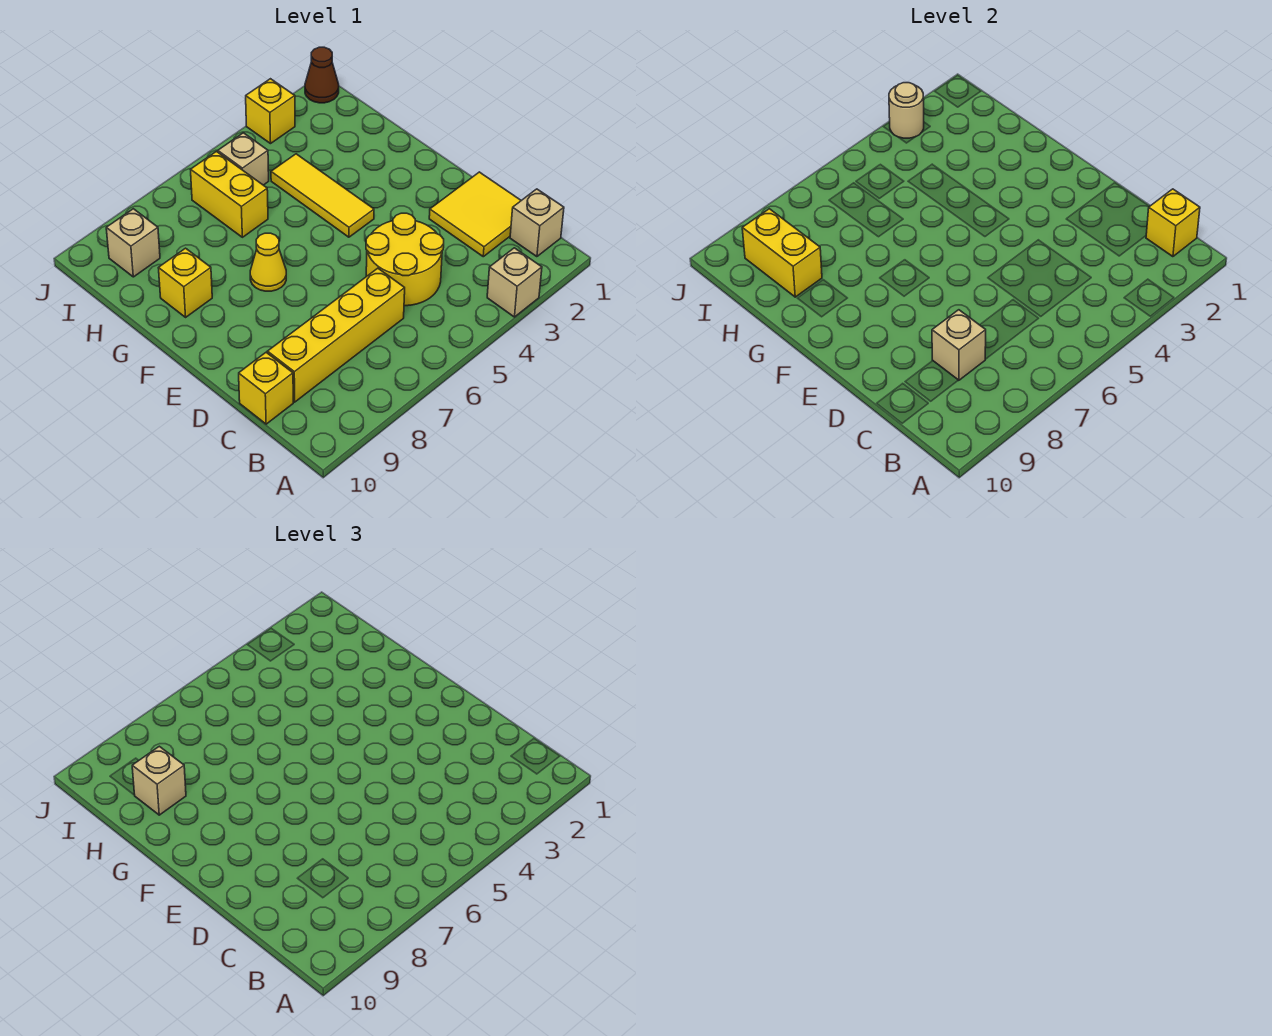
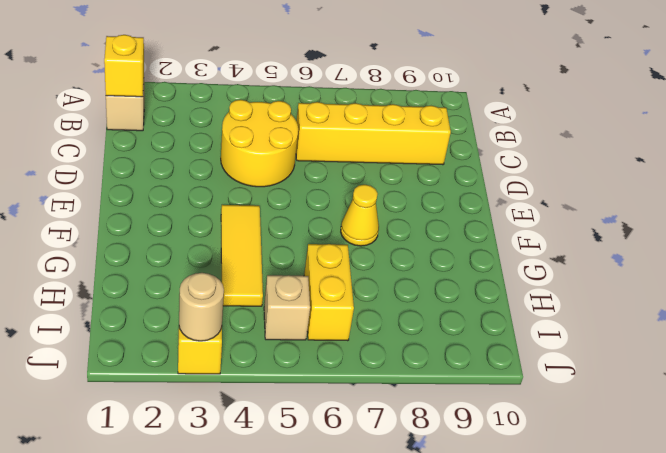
none -> tan 1x1 brick [487,248,542,317]
none -> yellow 2x2 tile [429,172,521,257]
none -> yellow 1x1 brick [239,352,293,424]

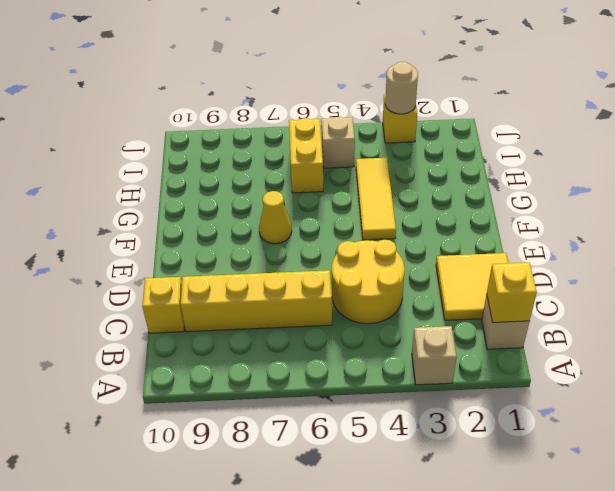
none -> yellow 1x1 brick [159,248,212,317]
none -> tan 1x1 brick [106,209,160,277]
none -> brown 1x1 cone [305,47,339,103]

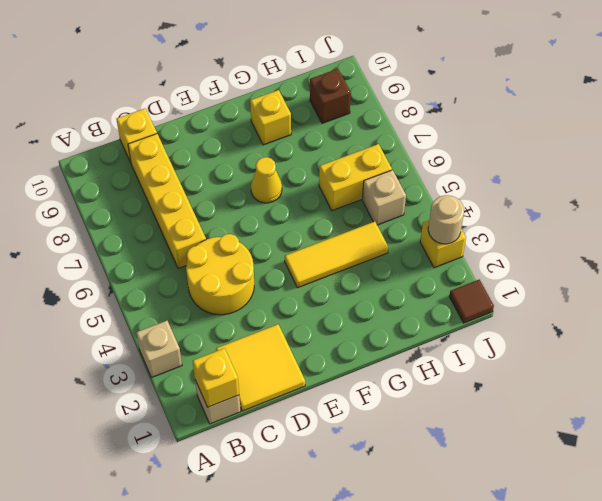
brown 1x1 brick [310,69,351,123] -> tan 1x1 brick [106,209,160,277]
brown 1x1 tile [449,279,494,323] -> brown 1x1 cone [305,47,339,103]
none -> tan 1x1 brick [932,310,986,380]
none -> yellow 1x2 brick [742,209,822,297]
none -> tan 1x1 brick [132,746,186,815]

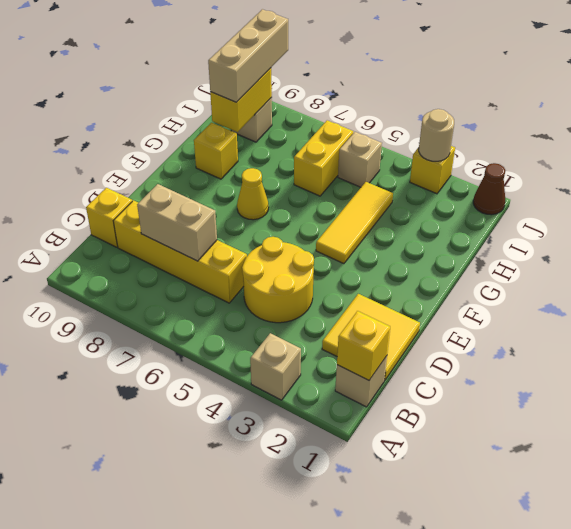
tan 1x2 brick [137,184,217,261] -> tan 1x1 brick [932,310,986,380]
tan 1x3 brick [208,9,288,102] -> tan 1x1 brick [132,746,186,815]

